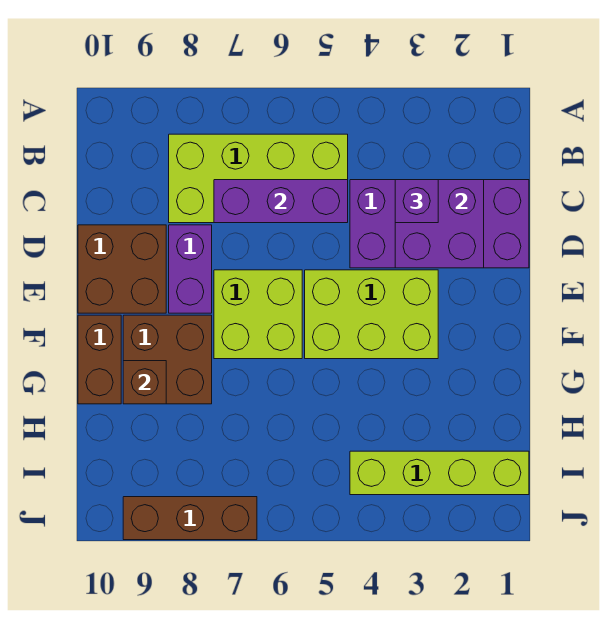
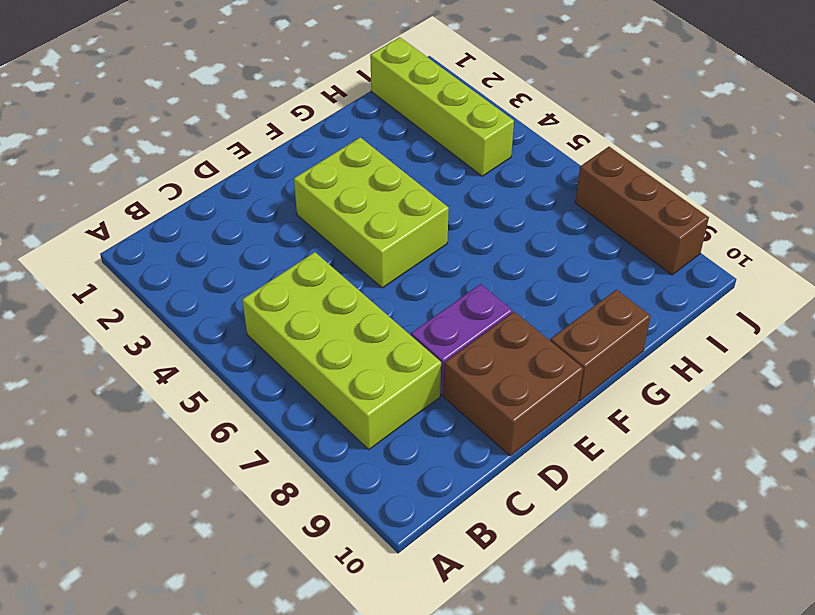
none -> purple 2x4 brick [350,180,529,268]
none -> lime 2x2 brick [214,270,302,359]
none -> brown 2x2 brick [123,315,212,404]

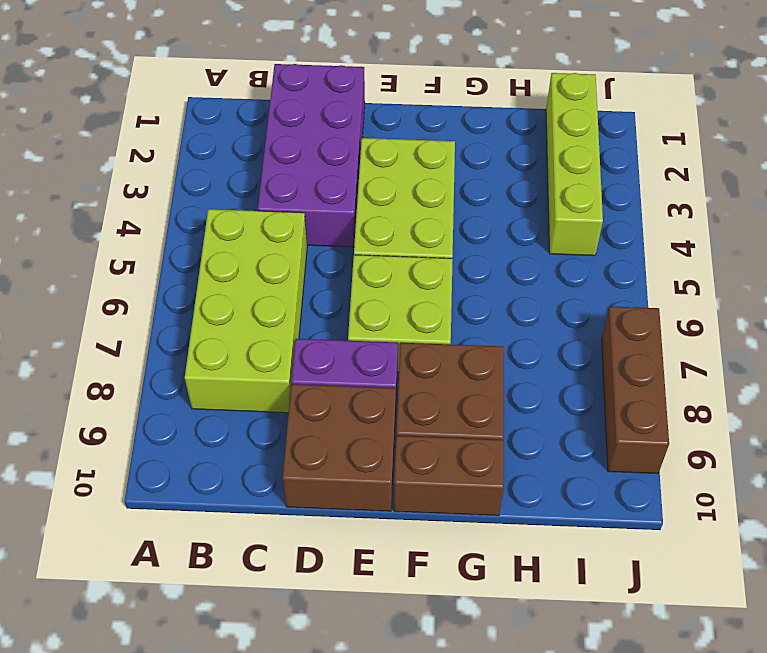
none -> purple 2x2 brick [395,180,484,268]
none -> purple 1x3 brick [214,180,348,223]
none -> brown 1x1 brick [123,361,166,404]

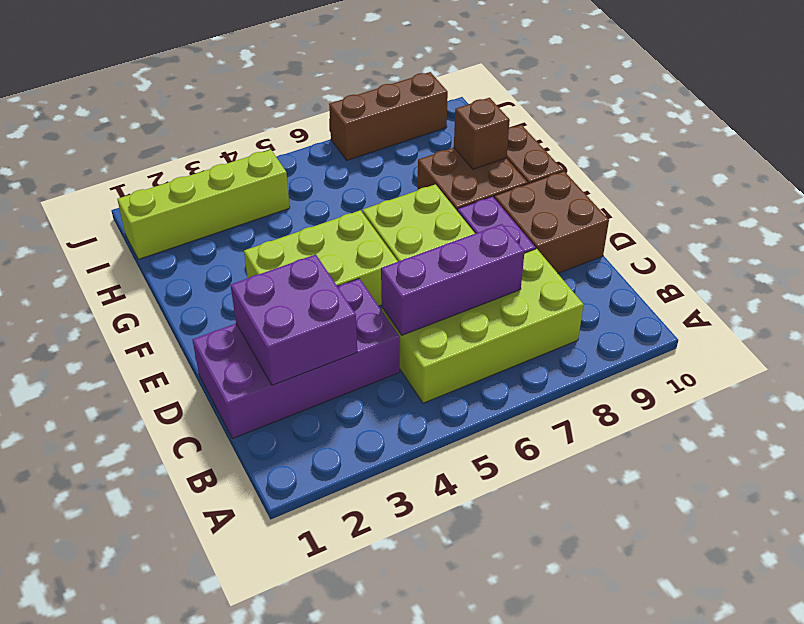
none -> purple 1x1 brick [395,180,438,223]

